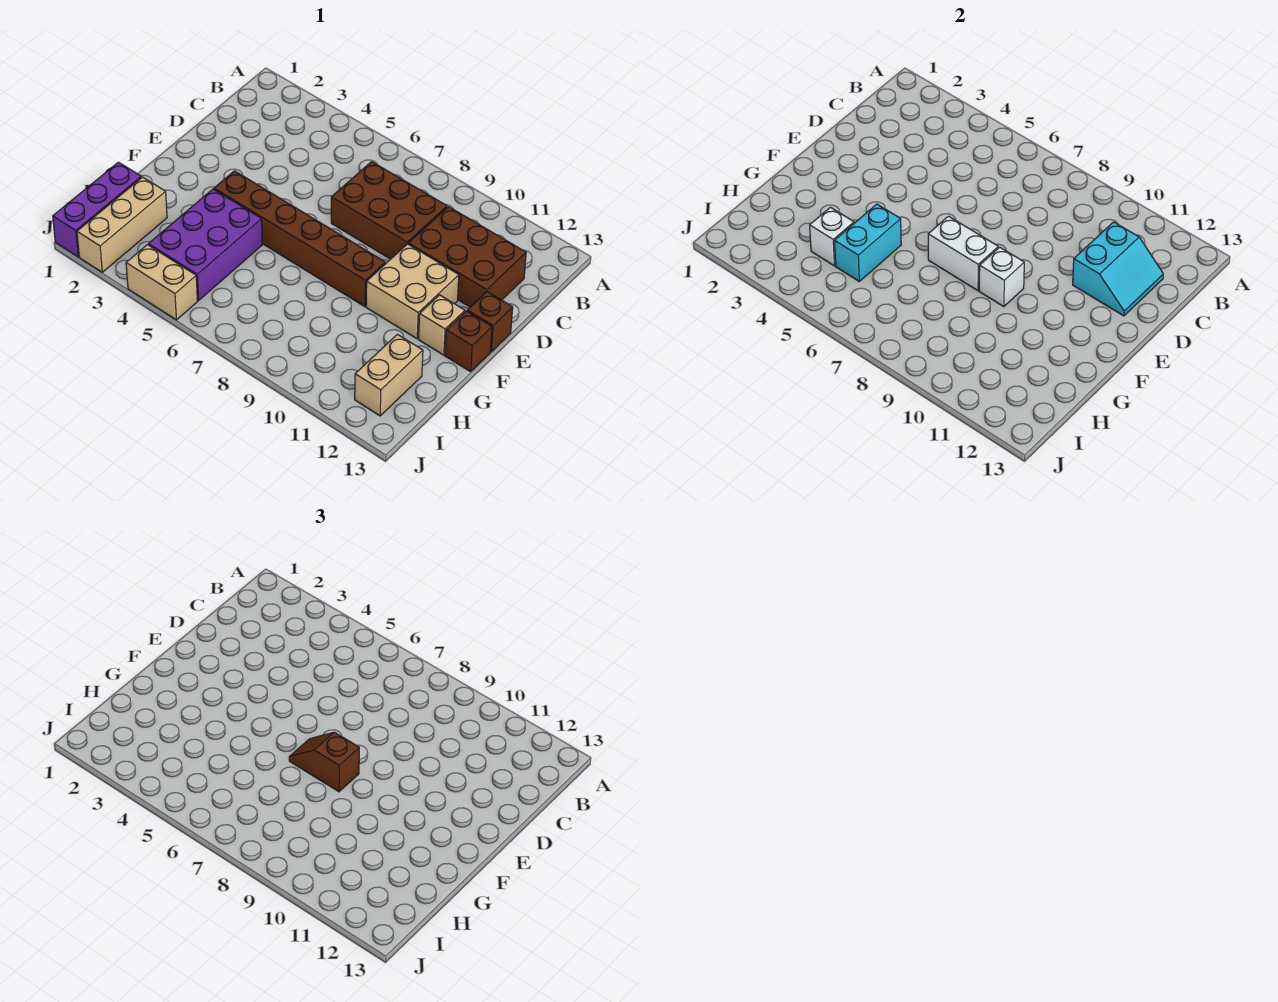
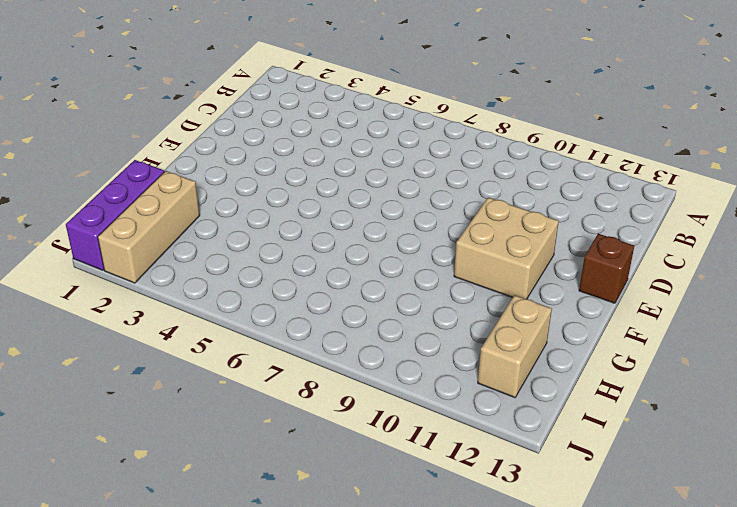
none -> brown 2x3 brick [331,162,447,259]
none -> brown 2x3 brick [408,207,526,307]
none -> brown 1x6 brick [214,171,385,307]

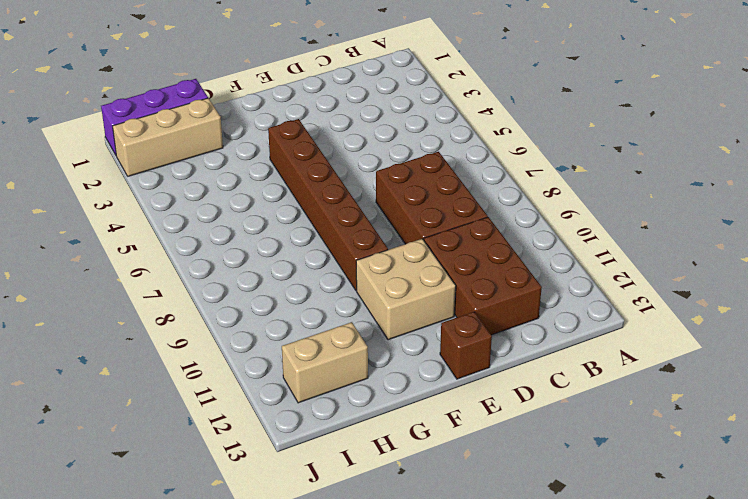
none -> tan 1x1 brick [419,295,465,355]
none -> brown 1x1 brick [445,311,492,372]
none -> purple 2x3 brick [149,189,262,301]

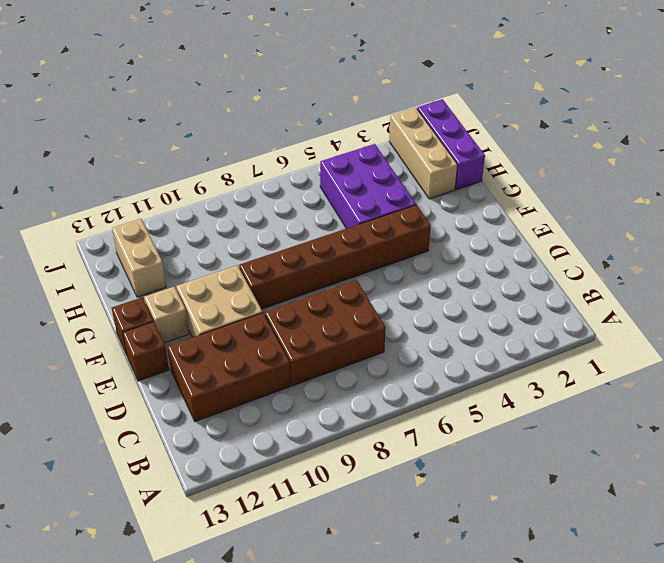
none -> tan 1x2 brick [126,245,197,320]
none -> cyan 2x2 slope [1073,222,1163,316]
none -> white 1x2 brick [928,216,998,291]

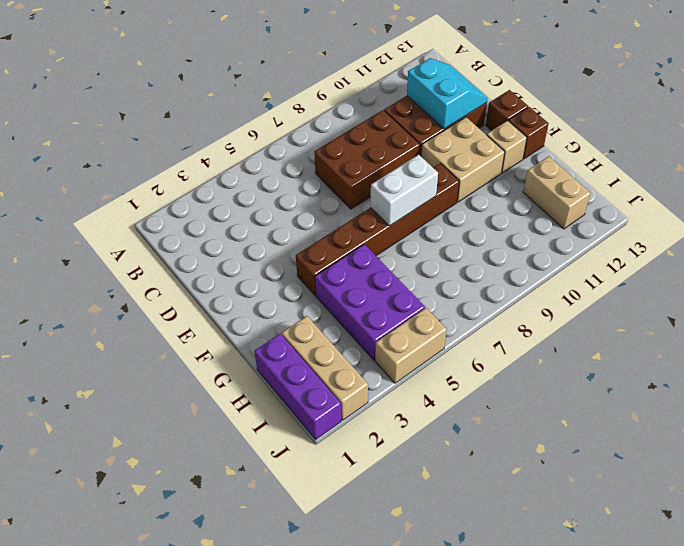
none -> white 1x1 brick [979,247,1024,307]
none -> cyan 1x2 brick [835,204,901,281]
none -> white 1x1 brick [810,207,854,266]

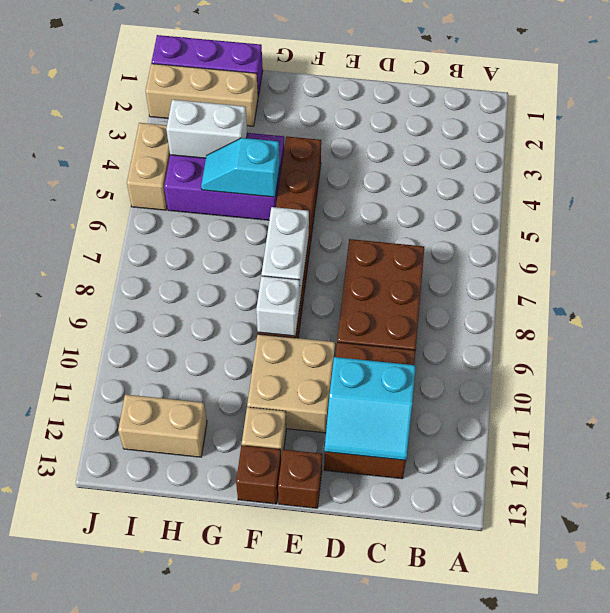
cyan 1x2 slope [201,138,280,197] -> cyan 1x2 brick [835,204,901,281]
white 1x2 brick [166,100,247,158] -> white 1x1 brick [810,207,854,266]
none -> brown 1x2 slope [289,732,359,792]

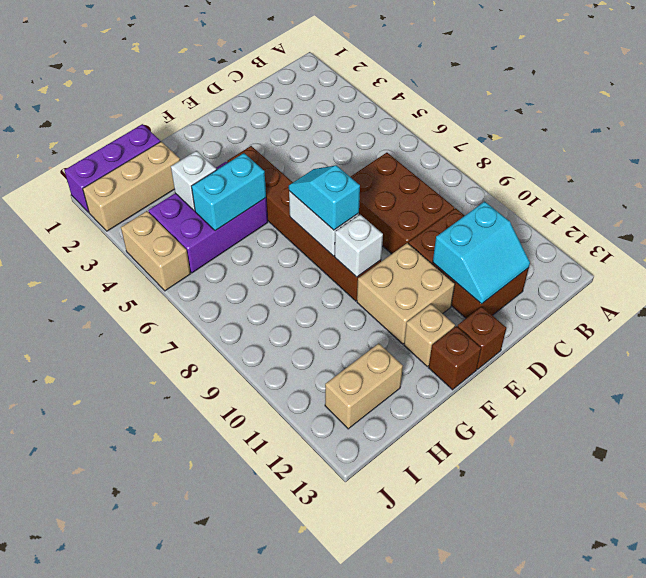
cyan 1x2 slope [289,165,360,230] -> brown 1x2 slope [289,732,359,792]

